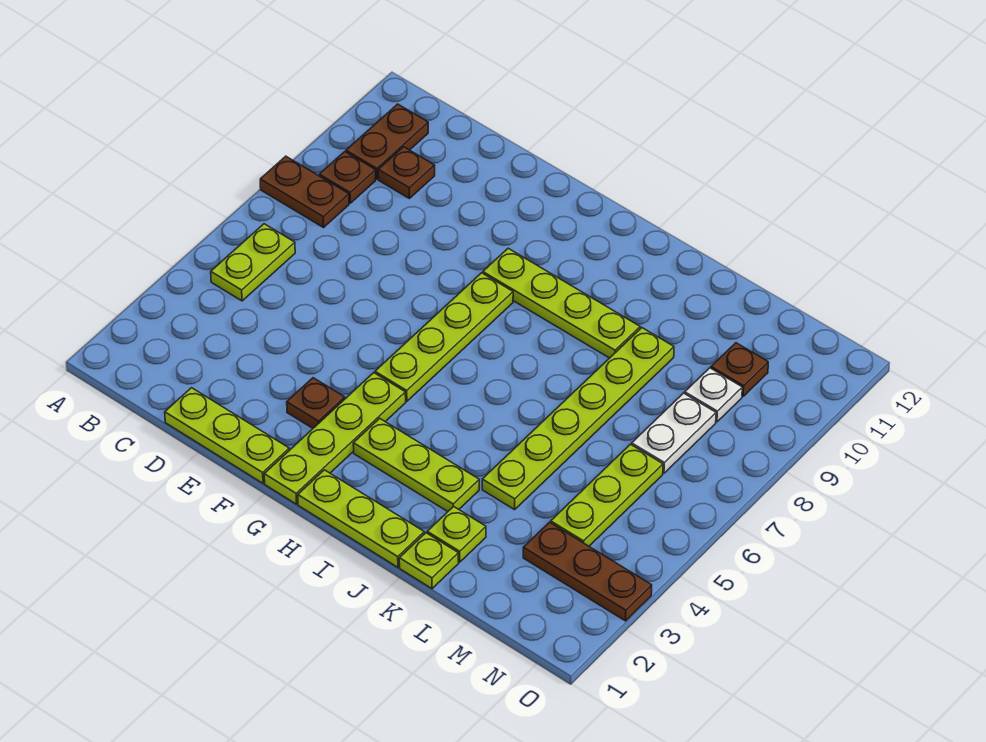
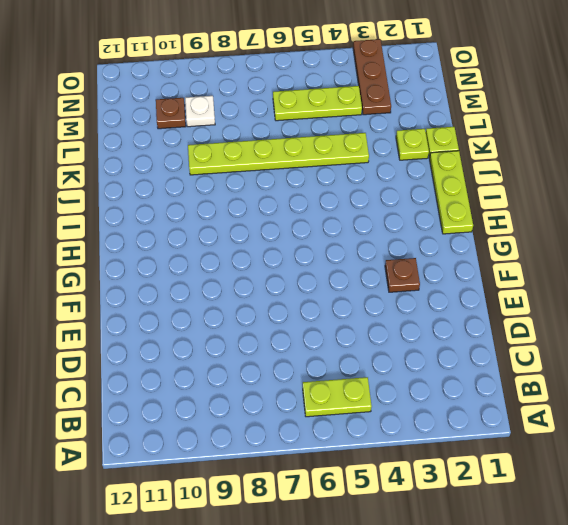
none -> brown 1x2 plate [260,156,349,228]
none -> brown 1x1 plate [319,152,376,203]
none -> brown 1x2 plate [346,104,428,179]

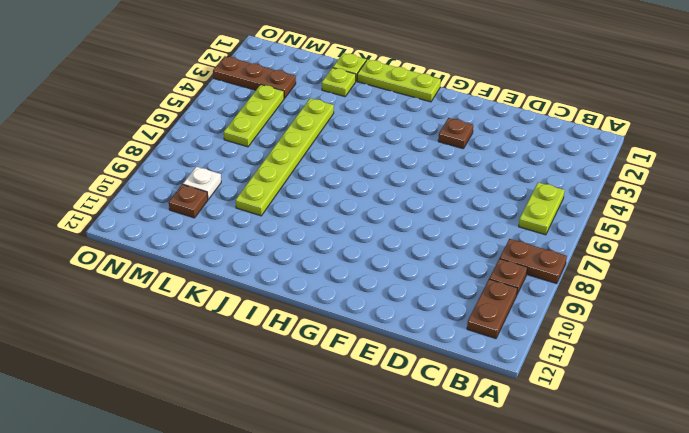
none -> brown 1x1 plate [378,147,435,198]
none -> lime 1x3 plate [165,388,289,483]
none -> lime 1x4 plate [264,373,406,504]

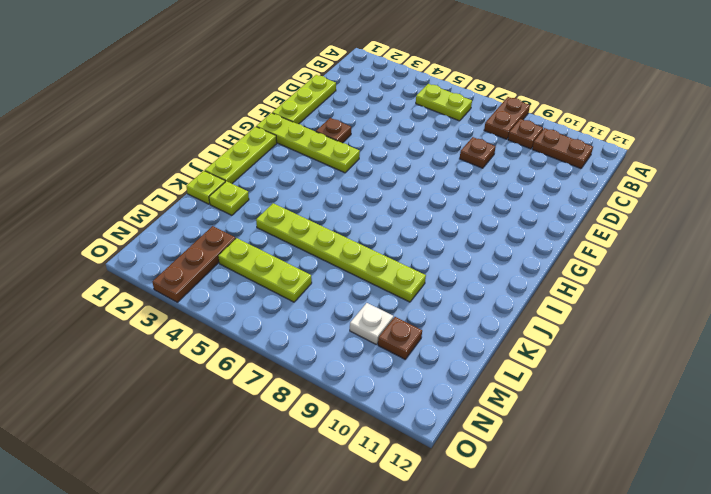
brown 1x1 plate [460,137,496,168] -> brown 1x1 plate moved to [378,147,435,198]
none -> lime 1x4 plate [375,273,513,401]
none -> lime 1x4 plate [483,248,640,358]
none -> lime 1x3 plate [353,418,479,511]

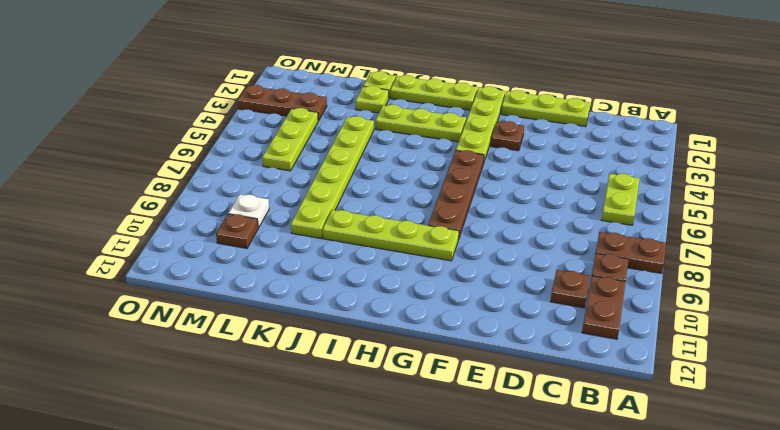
brown 1x4 plate [428,150,484,237] -> lime 1x4 plate [375,273,513,401]
none -> white 1x2 plate [632,393,716,473]

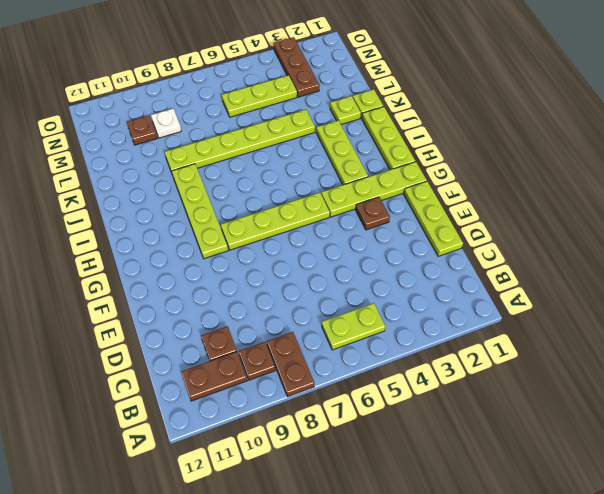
none -> white 1x2 plate [632,393,716,473]

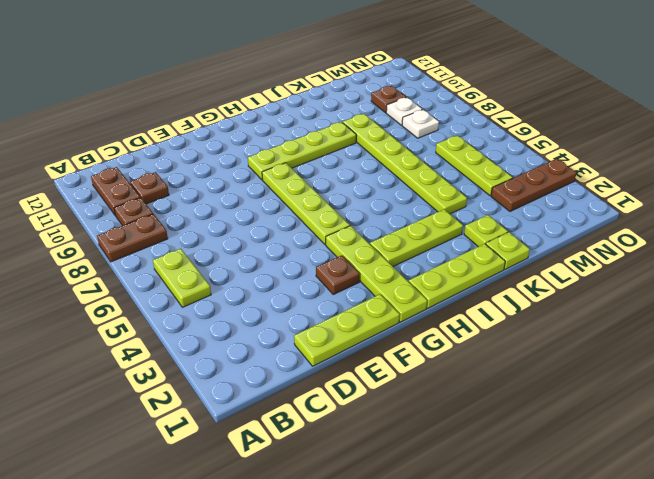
white 1x1 plate [402,110,439,138] -> white 1x2 plate [632,393,716,473]

